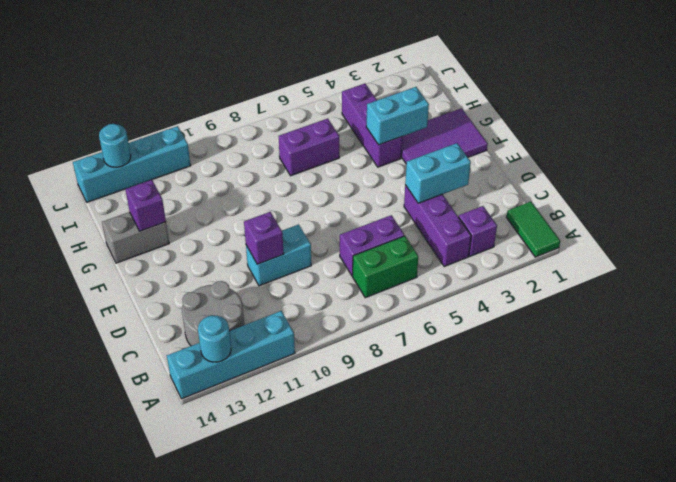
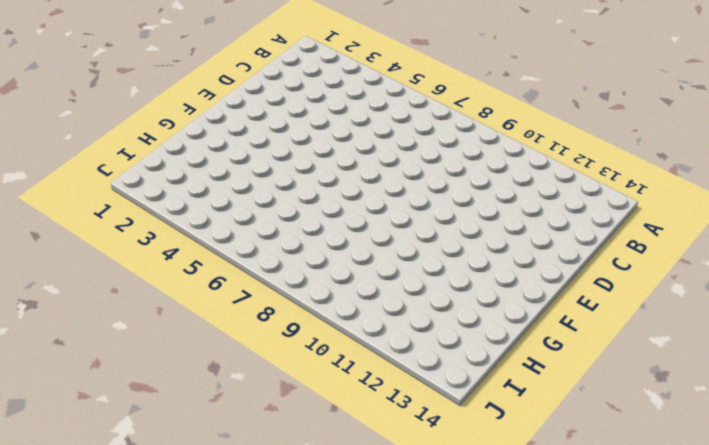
none -> green 1x2 tile [507,202,560,257]
none -> cyan 1x4 brick [167,311,295,399]
none -> purple 1x1 brick [459,206,497,256]

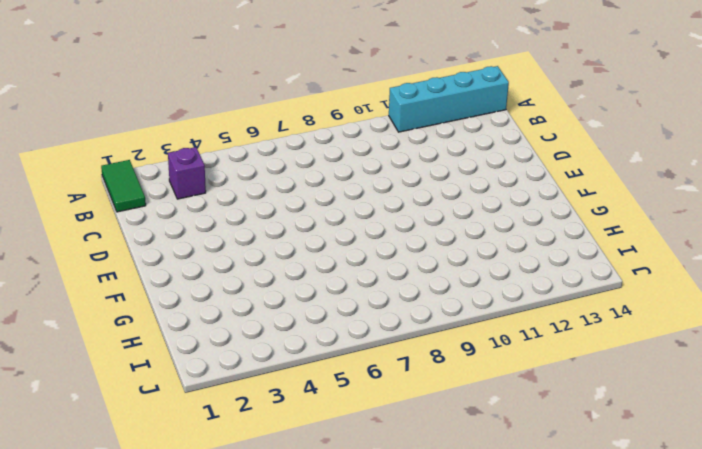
none -> purple 1x3 brick [404,185,471,267]
none -> green 1x2 brick [353,236,418,298]
none -> grey 2x2 round brick [182,281,244,346]

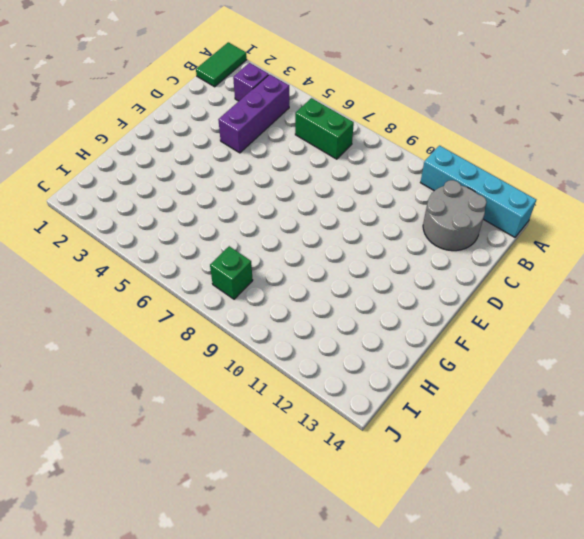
green 1x1 brick [210,246,253,299] -> none
none -> purple 1x2 brick [340,215,404,276]
none -> cyan 1x2 brick [246,224,311,286]
none -> purple 2x3 tile [401,108,488,164]

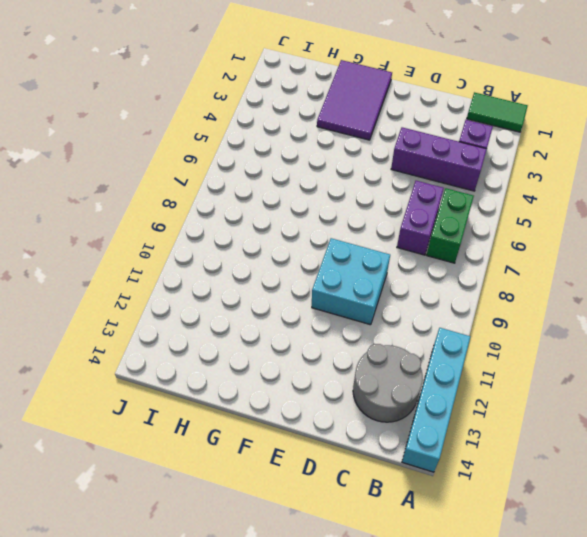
cyan 2x2 brick [312,238,390,325] -> cyan 1x2 brick [246,224,311,286]
none -> purple 1x3 brick [342,84,402,167]
none -> grey 1x2 brick [102,212,169,263]
none -> purple 1x2 brick [279,119,339,176]

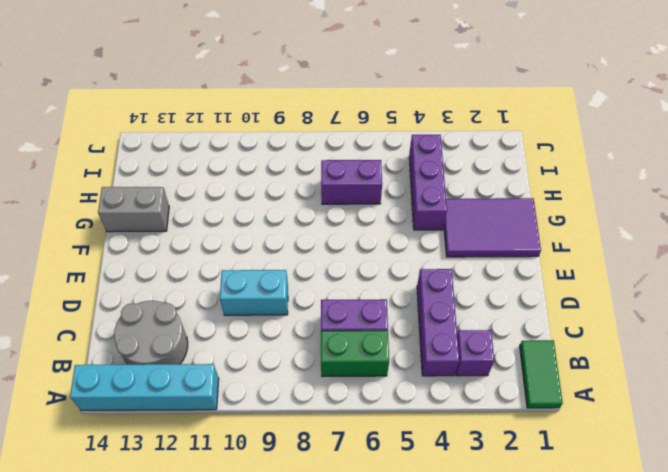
none -> cyan 1x4 brick [73,126,191,202]
none -> cyan 1x1 round brick [198,315,231,362]
none -> cyan 1x2 brick [405,143,471,203]

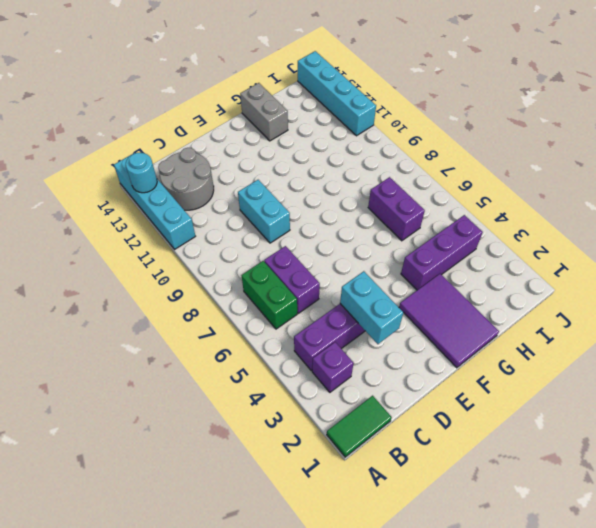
none -> purple 1x1 brick [244,212,284,264]
none -> cyan 1x2 brick [366,87,429,145]
none -> purple 1x1 brick [125,180,166,231]

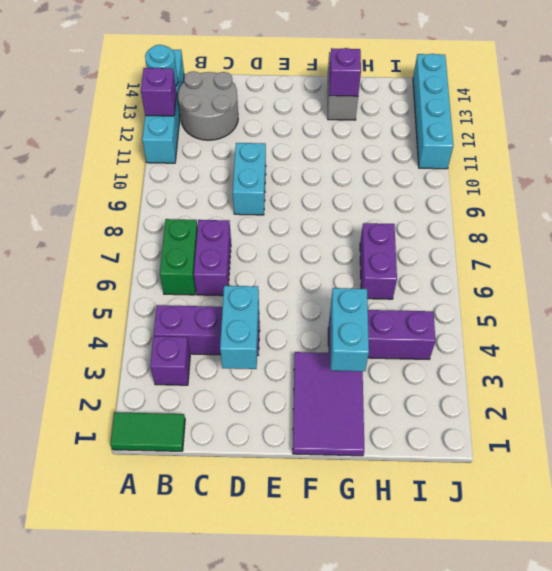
purple 1x1 brick [141,68,177,116] -> purple 1x1 brick moved to [244,212,284,264]
none -> cyan 1x1 round brick [99,124,131,167]

